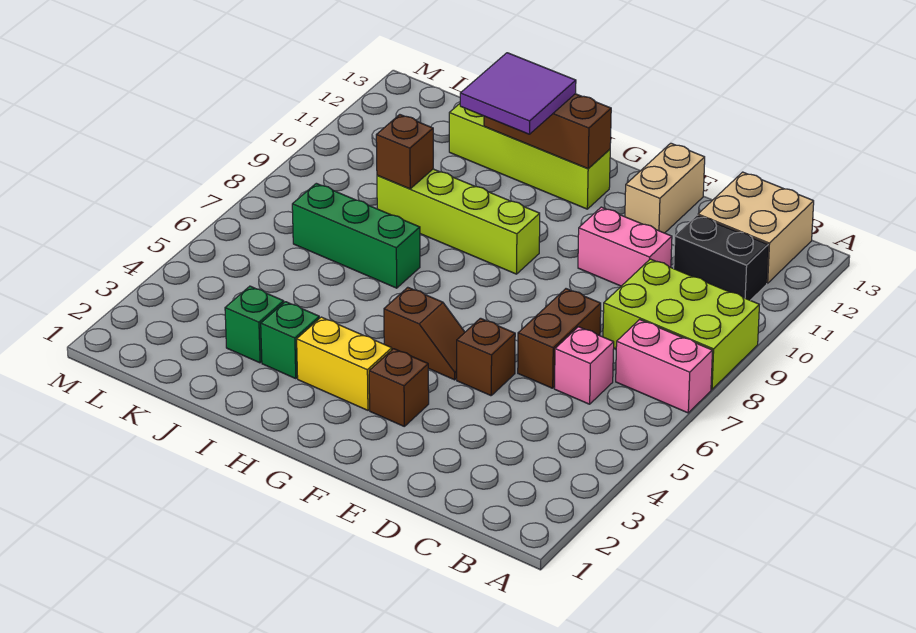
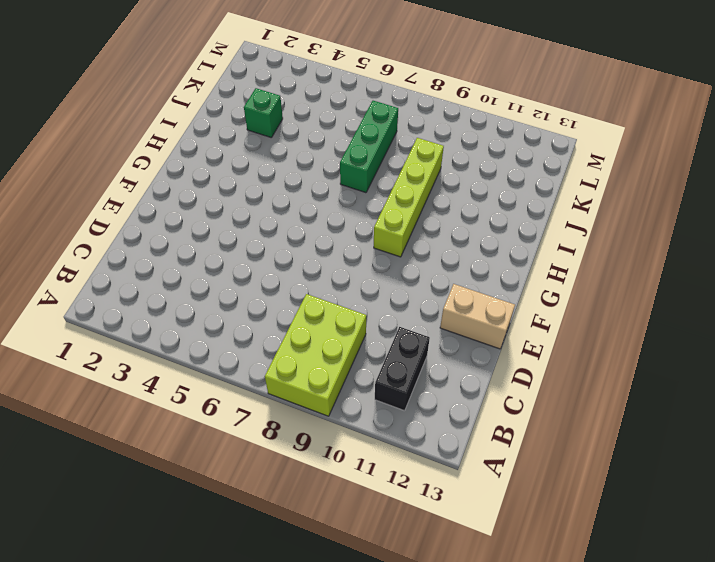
none -> pink 1x2 brick [616,320,713,413]
none -> tan 2x2 brick [698,172,814,283]
none -> pink 1x1 brick [554,327,614,404]

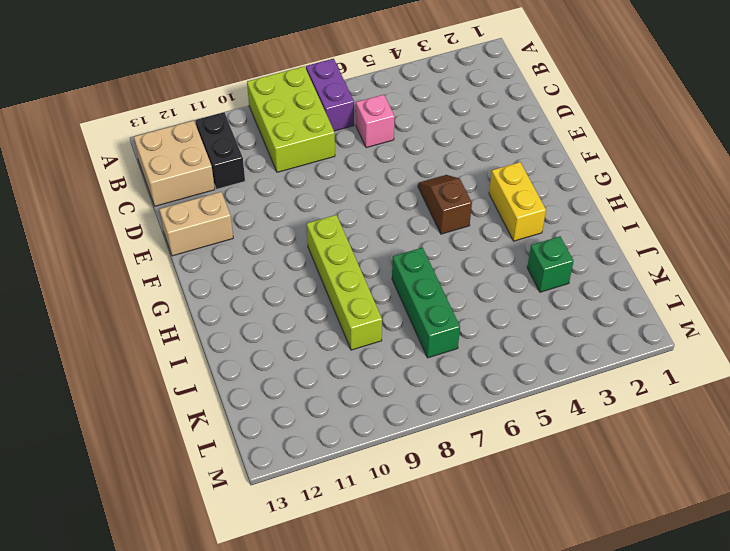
purple 1x2 brick [306,59,354,131] -> pink 1x2 brick [616,320,713,413]
none -> brown 1x2 brick [518,289,601,388]
none -> pink 1x2 brick [578,207,672,286]
none -> brown 1x1 brick [457,318,515,396]

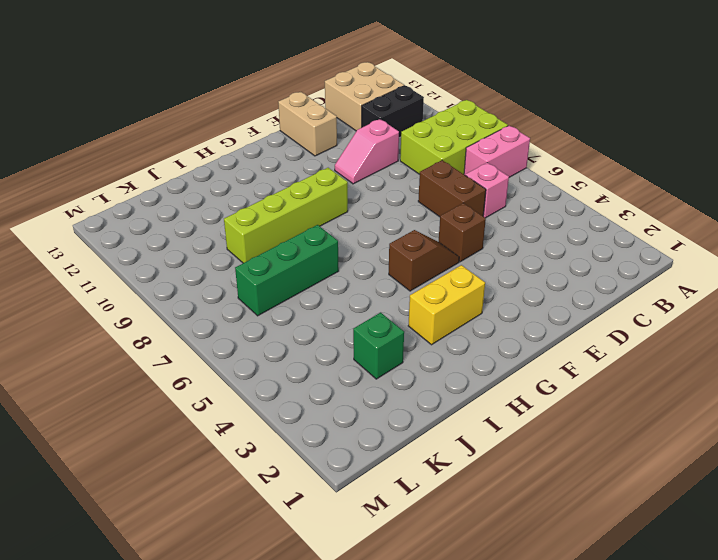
pink 1x2 slope [335,119,399,184] -> pink 1x2 brick [578,207,672,286]
none -> brown 1x1 brick [369,349,429,426]
none -> lime 1x4 brick [449,104,610,209]
none -> green 1x1 brick [261,302,319,379]

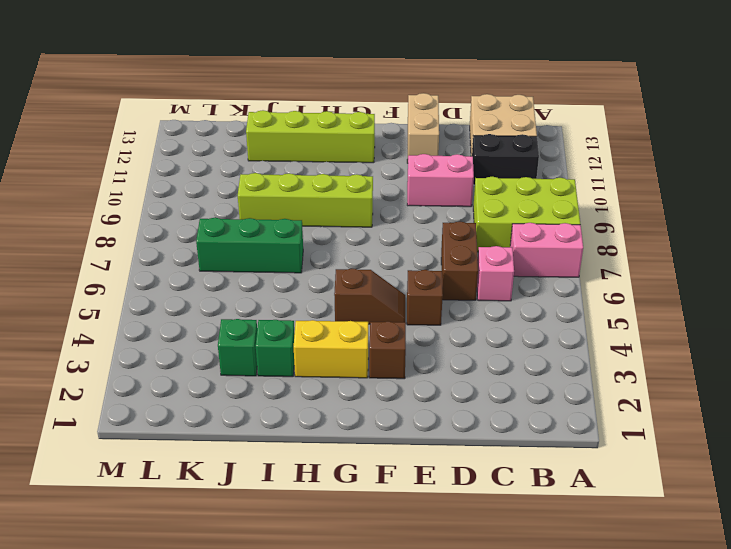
none -> brown 1x3 brick [484,94,611,169]
none -> brown 1x1 brick [376,115,433,189]
none -> purple 2x2 tile [460,53,576,134]

